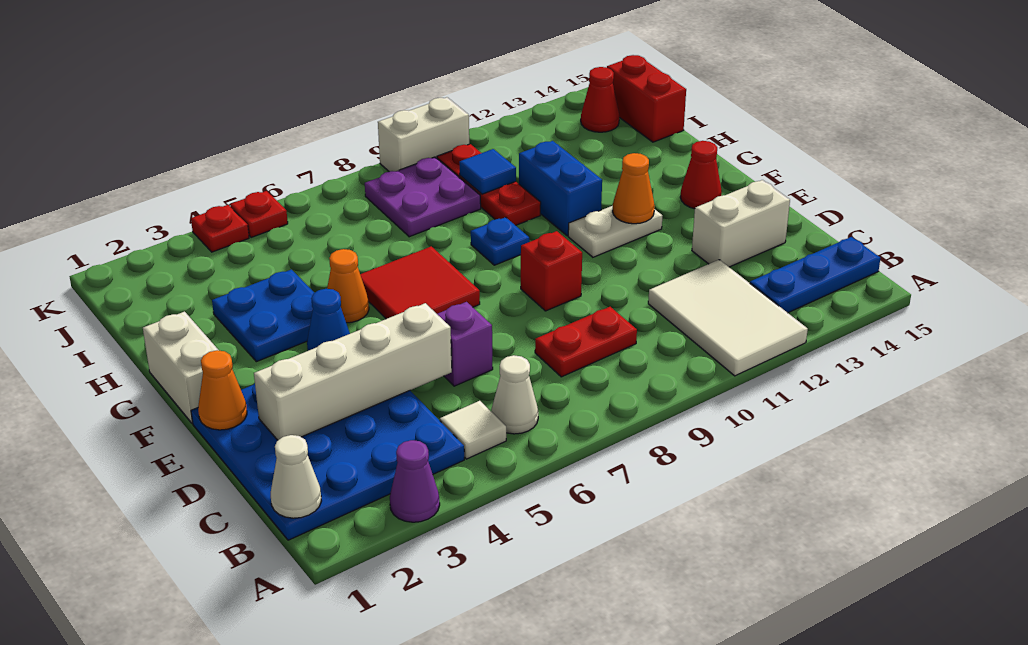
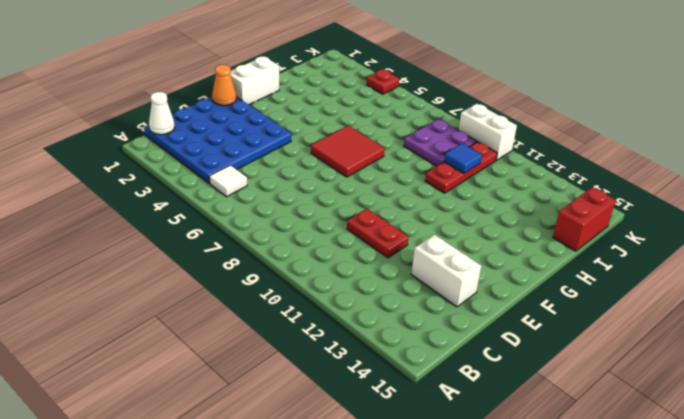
red 1x2 plate [347,209,408,258] -> red 1x2 plate moved to [535,307,637,377]
none -> purple 1x1 cone [390,440,440,522]
none -> white 2x3 tile [648,260,808,376]
none -> white 1x1 cone [491,355,538,434]
none -> blue 1x3 plate [750,237,880,313]

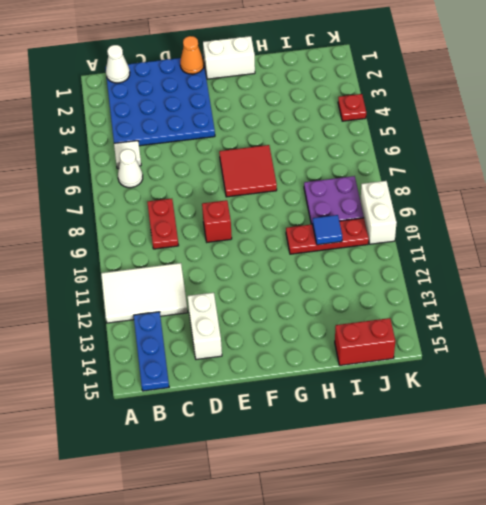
none -> purple 1x1 cone [390,440,440,522]
none -> purple 1x1 brick [437,302,493,386]
none -> blue 1x1 cone [307,289,350,351]
none -> white 1x2 plate [568,206,663,257]

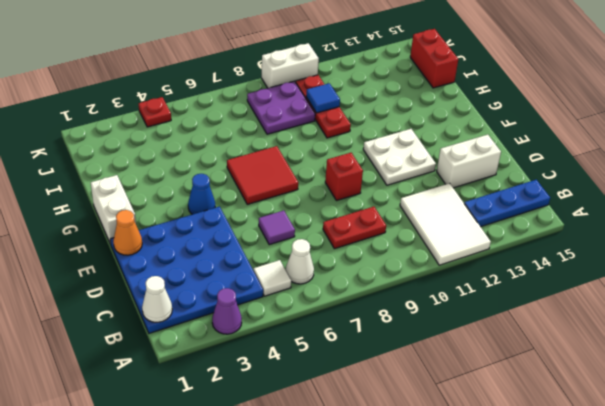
purple 1x1 tile [259,211,295,245] -> purple 1x1 brick [437,302,493,386]
white 2x2 plate [363,129,436,185] -> white 1x2 plate [568,206,663,257]
none -> red 1x1 cone [680,141,722,209]
none -> blue 2x2 plate [212,270,314,362]
none -> orange 1x1 cone [327,249,369,323]
none -> blue 1x1 plate [471,217,529,265]

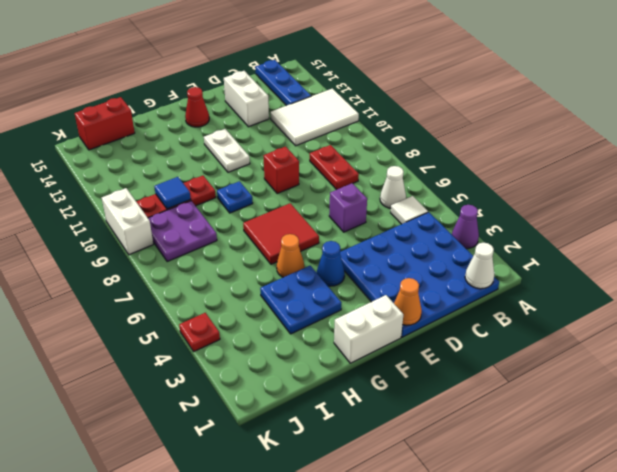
none -> blue 1x2 brick [519,141,602,236]
none -> red 1x1 cone [581,67,619,132]
none -> red 1x1 plate [230,191,288,238]
none -> white 1x4 brick [254,303,452,440]

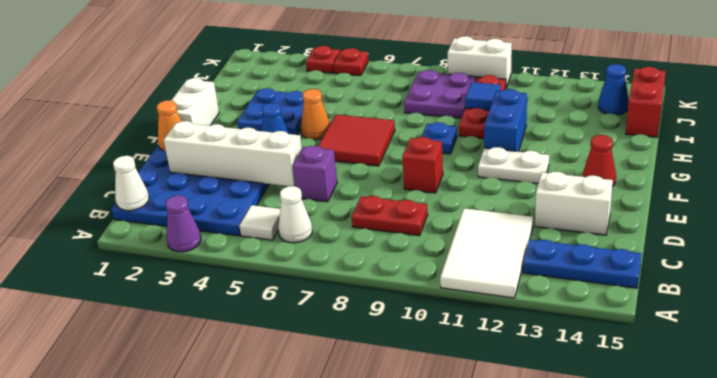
blue 1x1 cone [598,64,629,115] -> red 1x1 cone [581,67,619,132]
none -> orange 1x1 cone [613,153,655,224]

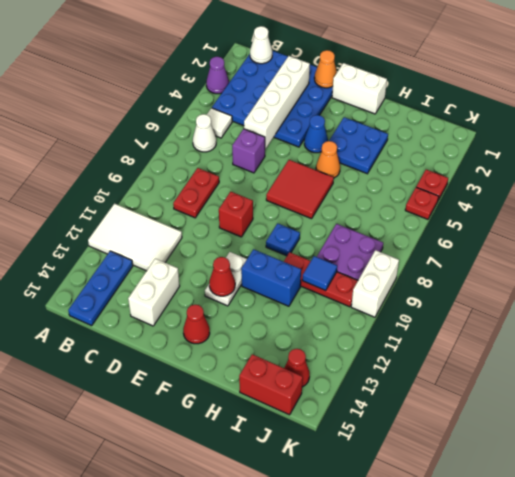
red 1x1 cone [209,257,235,296] -> orange 1x1 cone [613,153,655,224]

